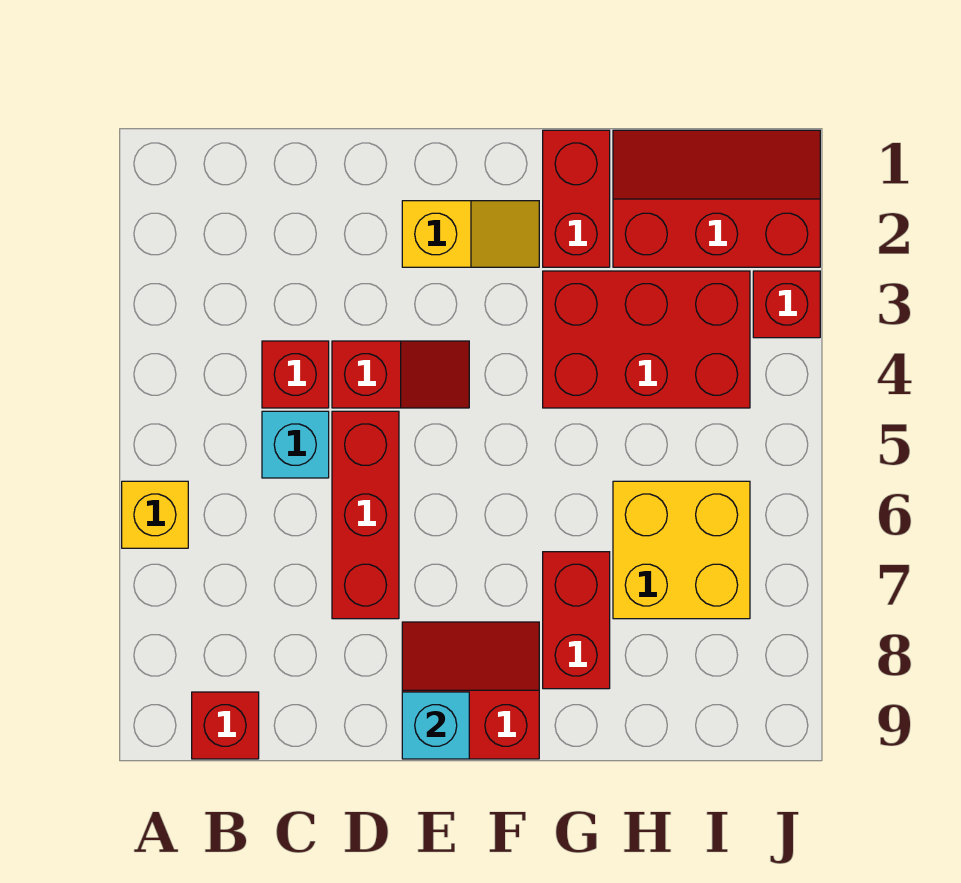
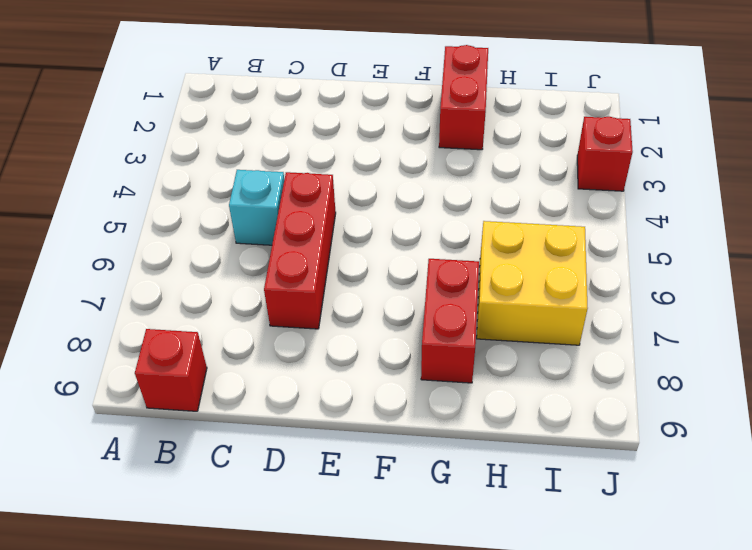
none -> yellow 1x1 brick [122,481,188,548]
none -> red 1x1 brick [262,341,329,408]
none -> red 1x2 slope [332,341,469,408]

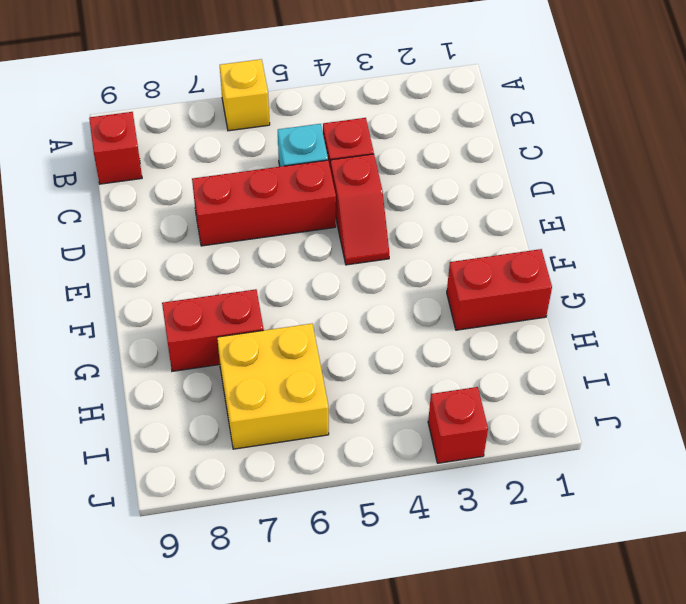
none -> yellow 1x2 slope [402,201,539,267]
none -> red 2x2 slope [402,622,539,759]
none -> red 2x3 brick [543,271,750,408]

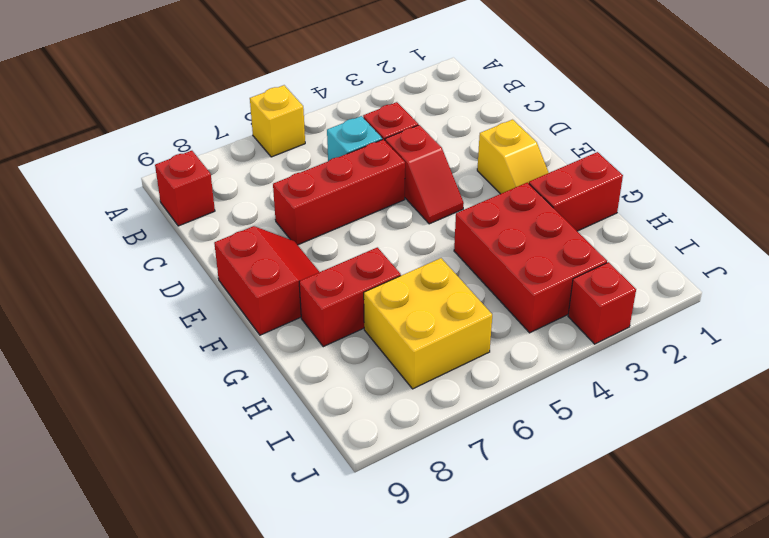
none -> red 2x3 slope [613,130,820,267]
none -> cyan 1x1 brick [402,692,469,759]

